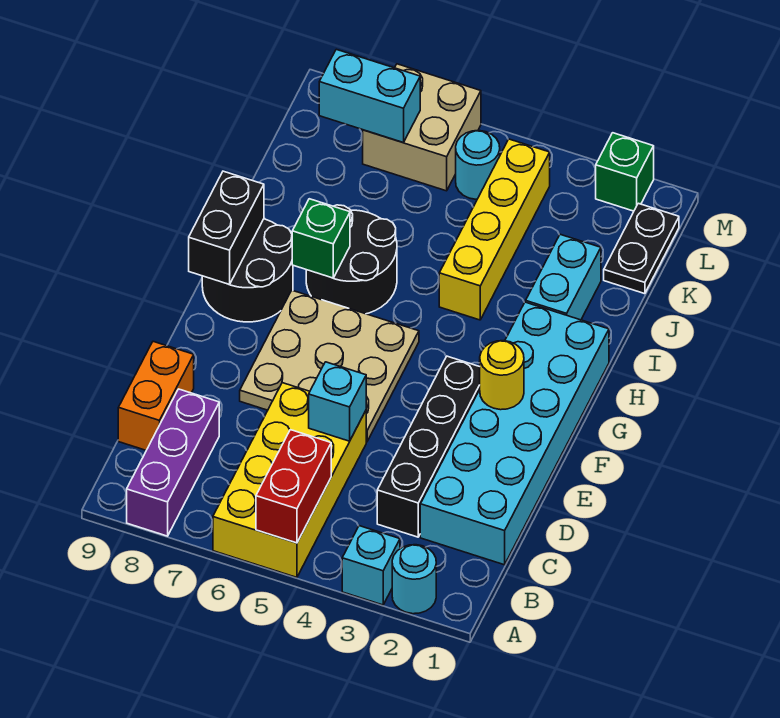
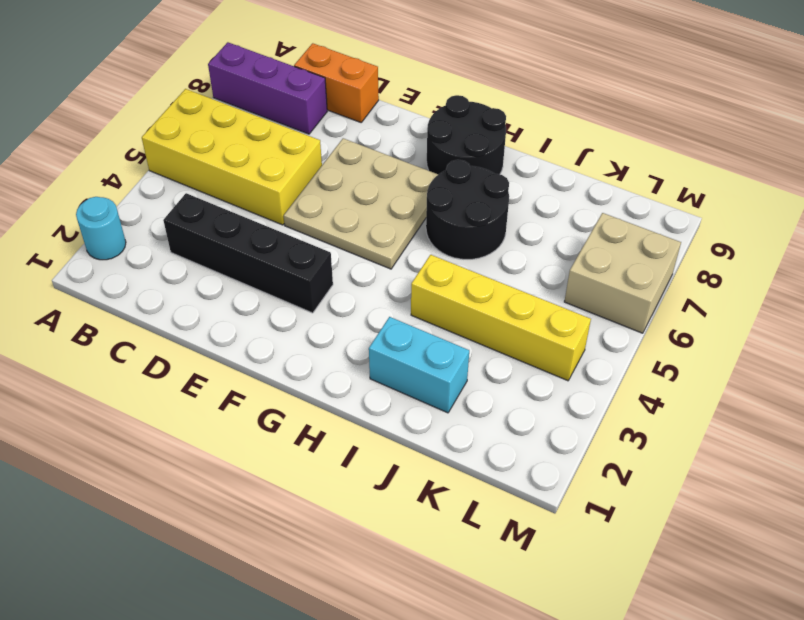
none -> cyan 1x1 brick [342,526,400,605]
none -> cyan 2x6 brick [420,302,609,565]
none -> black 1x2 plate [604,203,679,294]

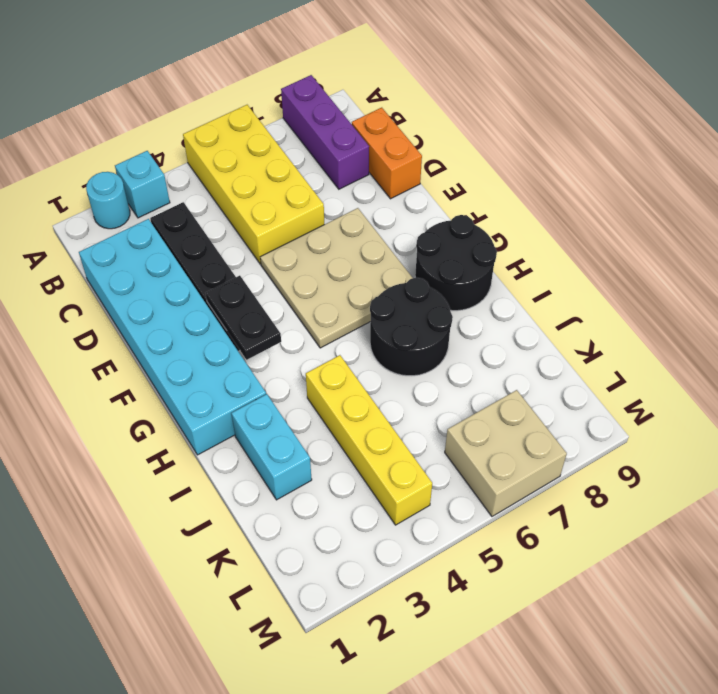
black 1x2 plate [206,276,281,360] -> black 1x2 plate moved to [604,203,679,294]
none -> cyan 1x1 round brick [456,131,500,199]
none -> green 1x1 brick [596,133,654,211]
none -> red 1x2 brick [256,430,331,543]

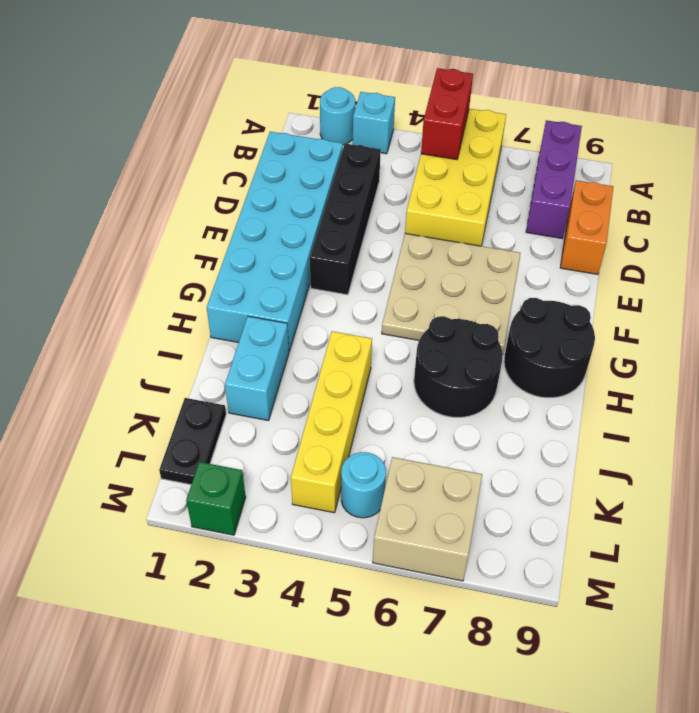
none -> cyan 1x1 brick [309,362,366,441]
none -> yellow 1x1 round brick [480,341,524,410]
none -> black 1x2 brick [189,171,264,285]

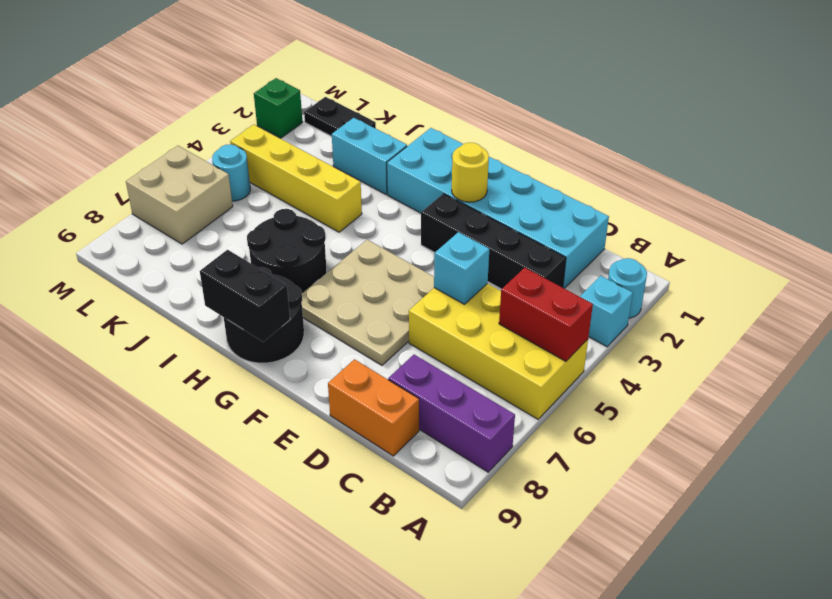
none -> green 1x1 brick [292,199,350,278]
none -> cyan 1x2 brick [319,49,420,143]

